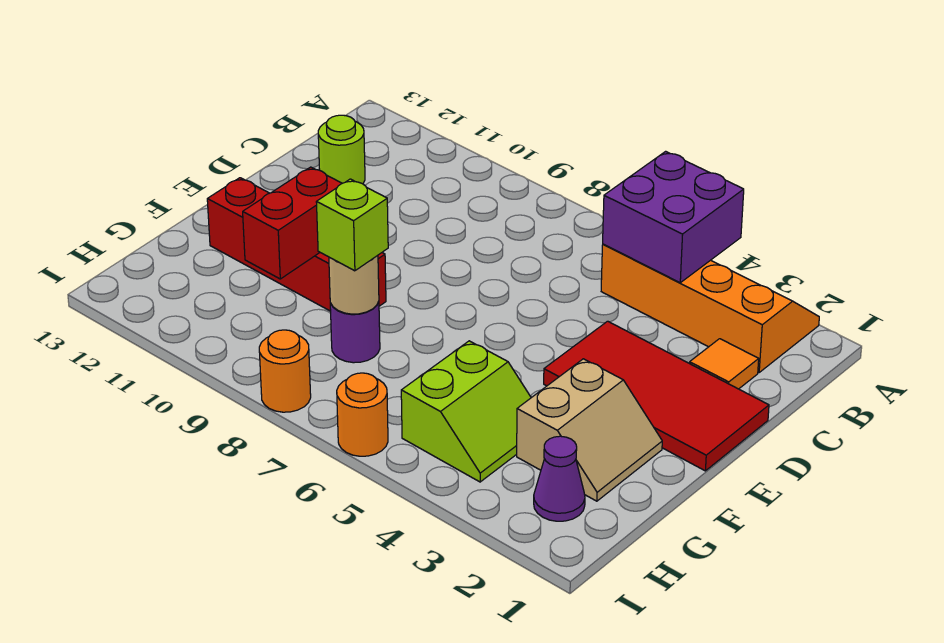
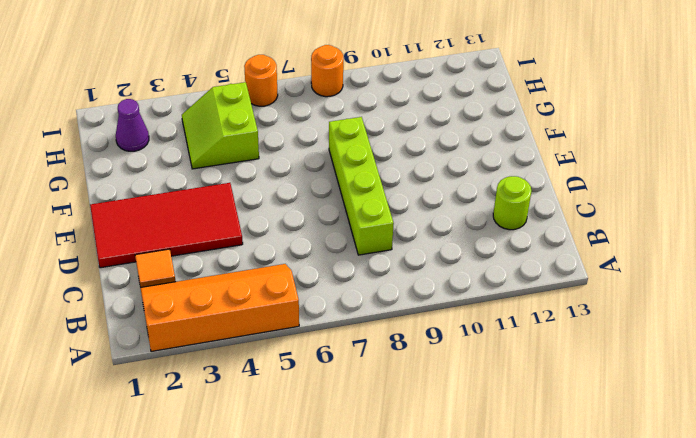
orange 2x4 slope [141,264,299,352] -> orange 2x4 slope turned to [601,244,819,372]
lime 1x4 brick [329,117,394,255] -> none
none -> tan 2x2 slope [517,359,662,501]
none -> red 1x4 brick [207,178,386,311]
none -> purple 1x1 round brick [330,302,380,363]

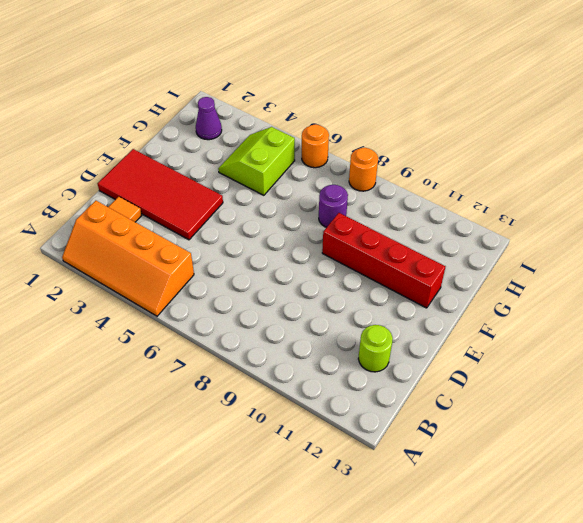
none -> tan 2x2 slope [517,359,662,501]
none -> purple 2x2 brick [603,151,744,283]
none -> red 1x2 brick [243,167,342,279]

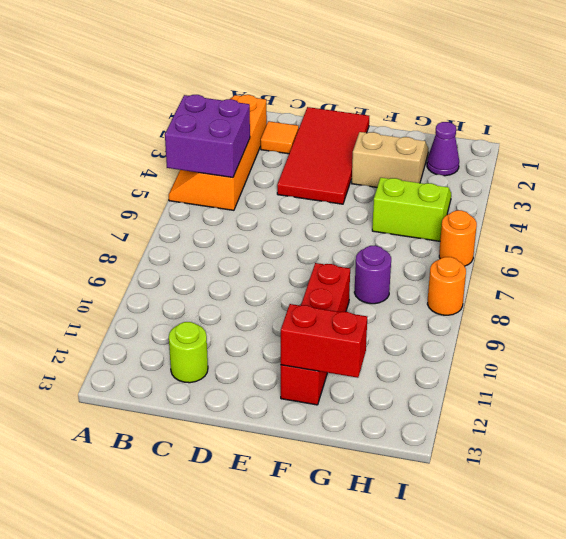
red 1x2 brick [281,304,367,378] -> red 1x2 brick moved to [243,167,342,279]
none -> tan 1x1 round brick [329,255,379,314]
none -> lime 1x1 brick [316,179,388,271]

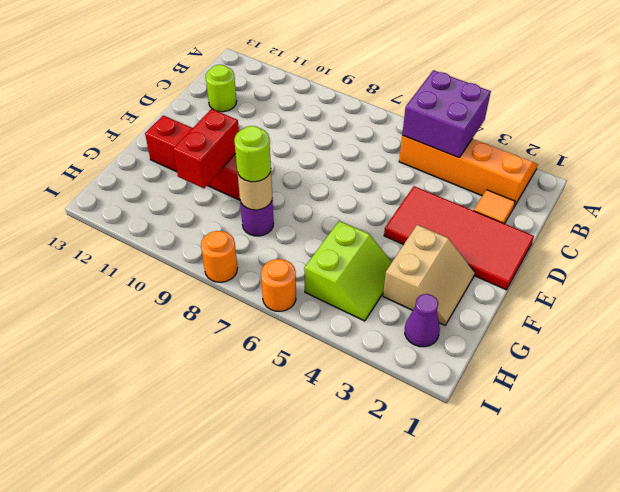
lime 1x1 round brick [234,126,271,182] -> lime 1x1 brick [316,179,388,271]

